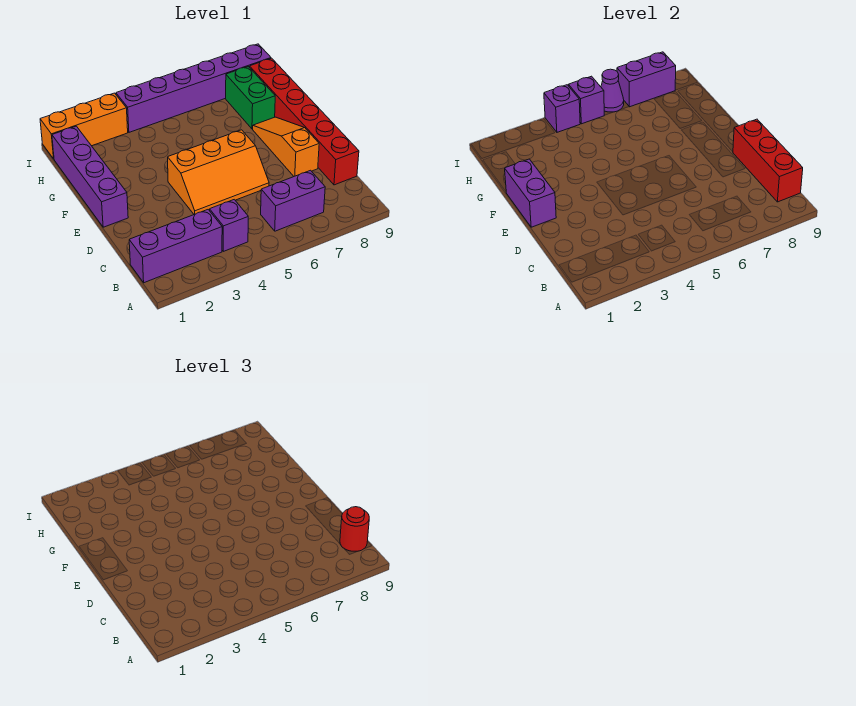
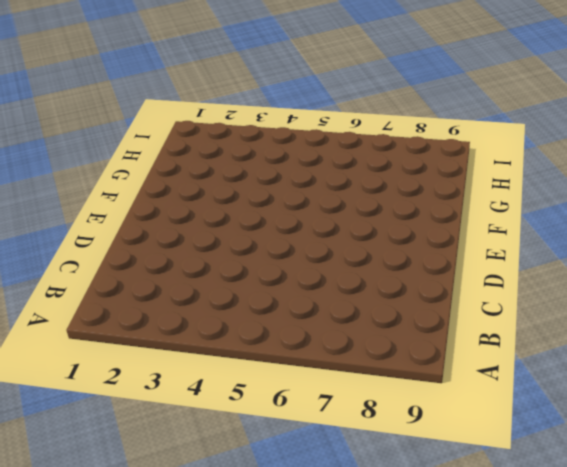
none -> purple 1x3 brick [129,210,222,283]
none -> purple 1x1 brick [209,200,248,251]
none -> purple 1x2 brick [261,170,325,231]

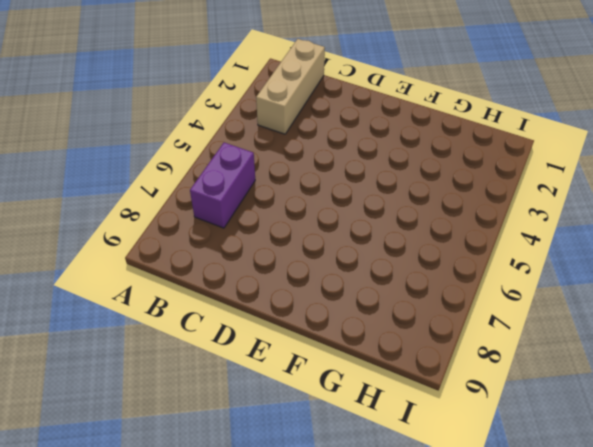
tan 1x3 brick [256,39,325,134] -> purple 1x3 brick [129,210,222,283]
none -> purple 1x1 brick [209,200,248,251]
none -> red 1x6 brick [249,58,359,185]
none -> orange 2x3 slope [168,130,269,214]

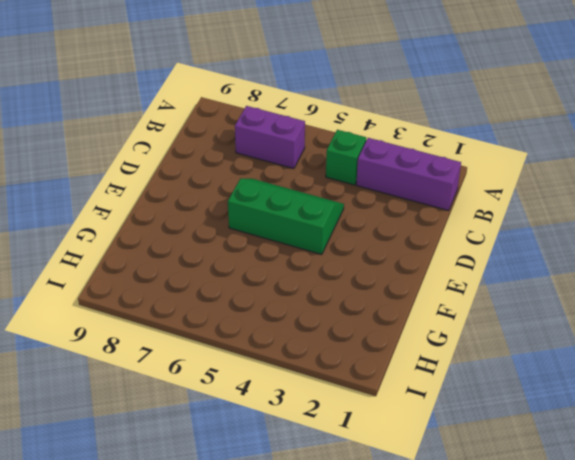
green 1x1 brick [326,130,366,185] -> purple 1x1 brick [209,200,248,251]
green 2x3 slope [228,179,344,254] -> orange 2x3 slope [168,130,269,214]
none -> red 1x6 brick [249,58,359,185]
none -> orange 1x3 slope [253,117,319,176]
none -> purple 1x4 brick [52,126,128,227]

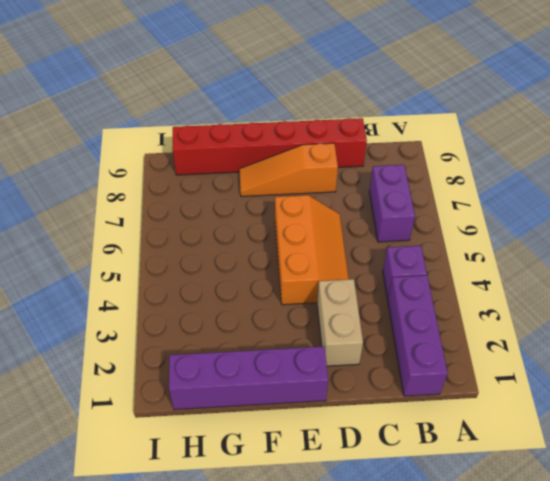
tan 1x2 brick [317,279,363,366] -> none
none -> green 1x2 brick [226,67,275,129]
none -> orange 1x3 brick [40,93,128,159]
none -> purple 1x6 brick [116,44,271,132]

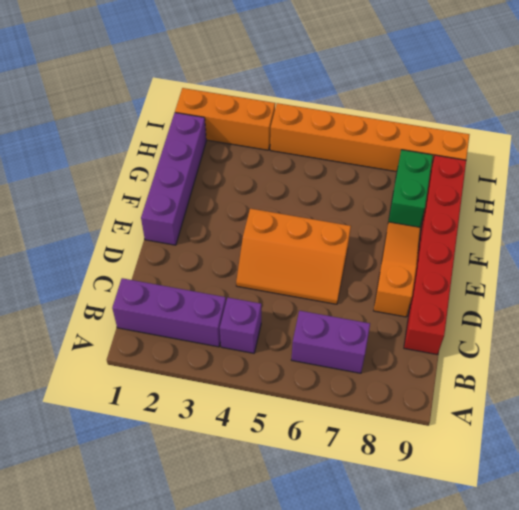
orange 1x6 brick [270,103,470,172] -> purple 1x6 brick [116,44,271,132]
none -> red 1x3 brick [733,119,803,202]
none -> purple 1x2 brick [505,159,556,227]
none -> purple 1x1 brick [544,85,580,132]

